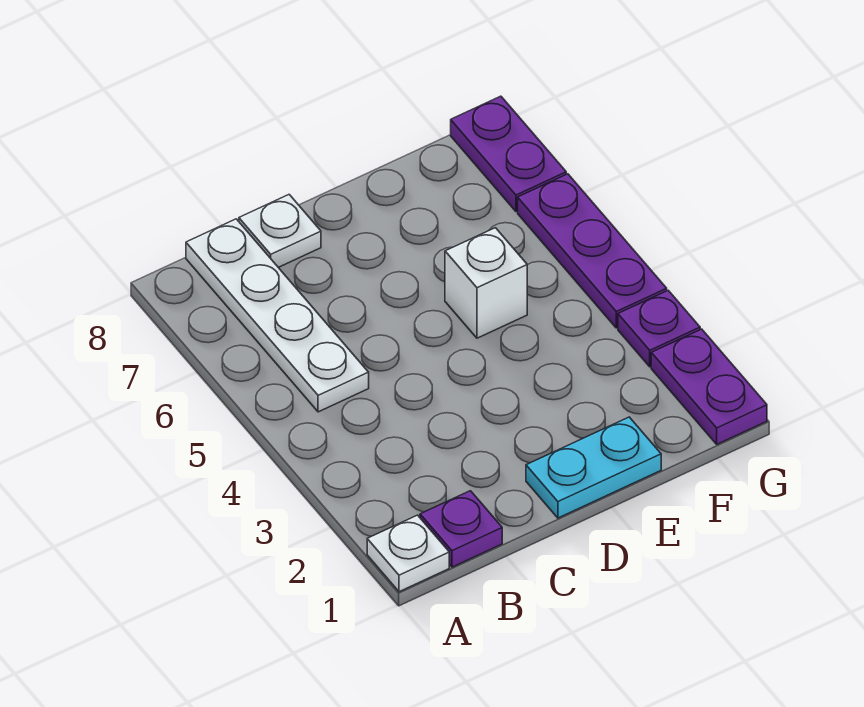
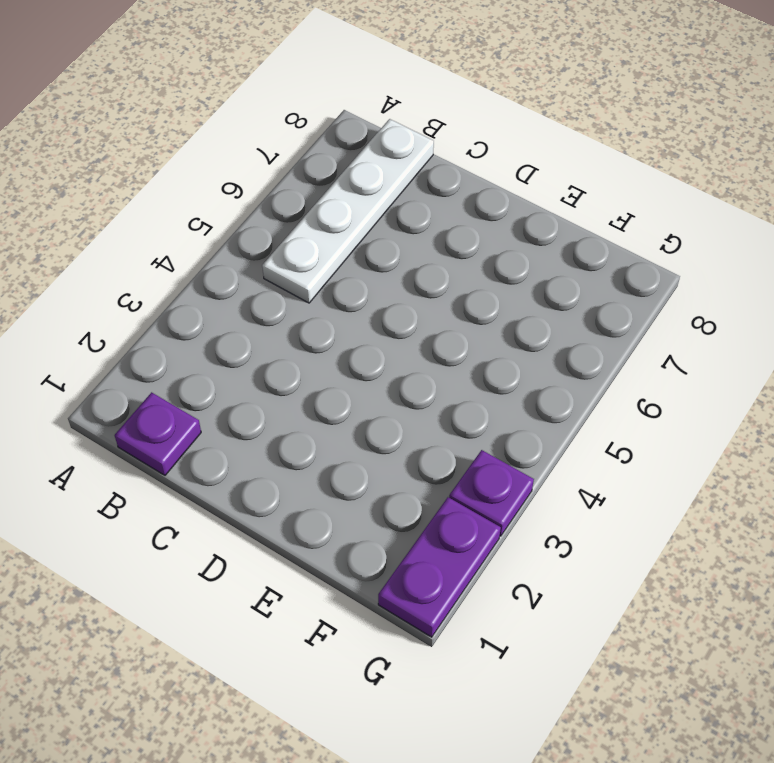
none -> white 1x1 plate [367,515,449,592]
none -> white 1x1 plate [239,195,321,267]

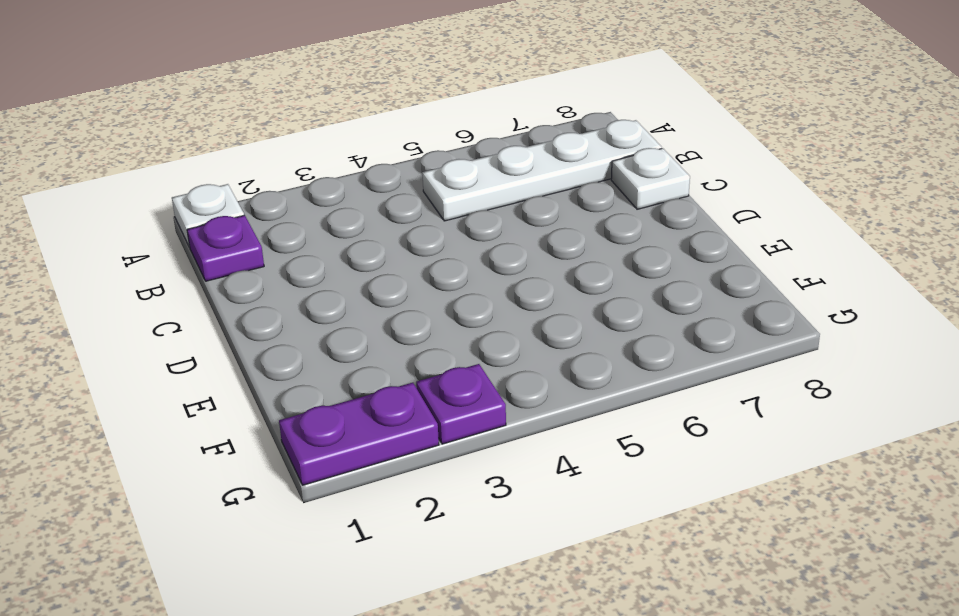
none -> cyan 1x2 plate [526,417,661,518]
none -> white 1x1 brick [445,228,527,338]

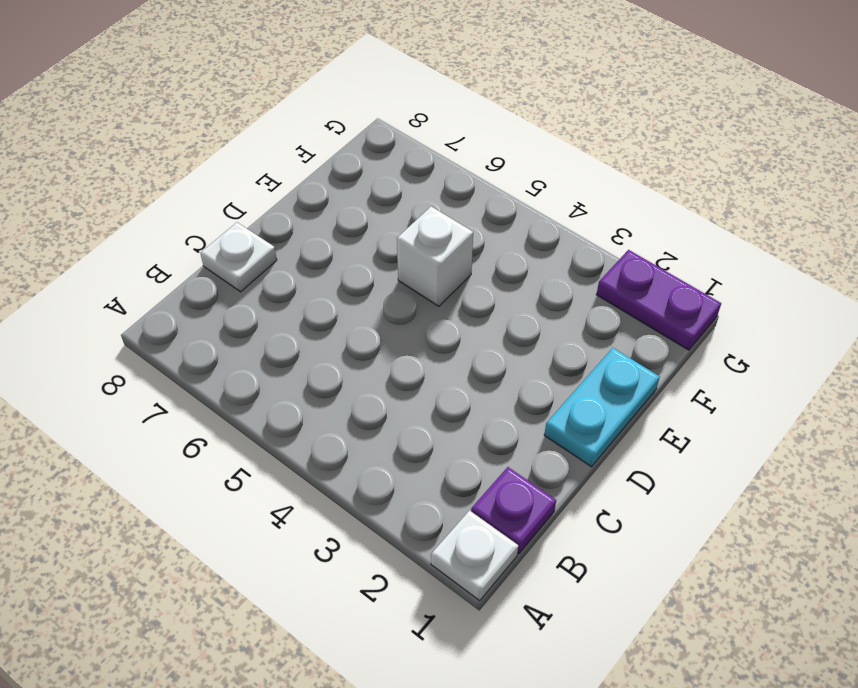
none -> white 1x4 plate [186,219,369,412]
none -> purple 1x1 plate [618,290,700,367]

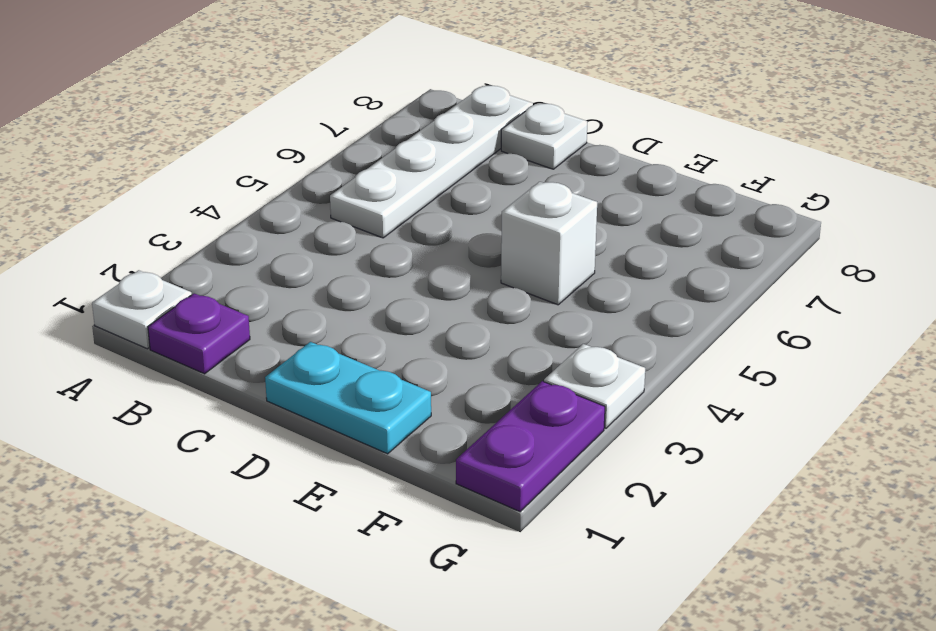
white 1x1 plate [544,344,645,428] -> purple 1x1 plate [618,290,700,367]
none -> purple 1x3 plate [518,174,667,328]
none -> purple 1x2 plate [451,96,566,211]

